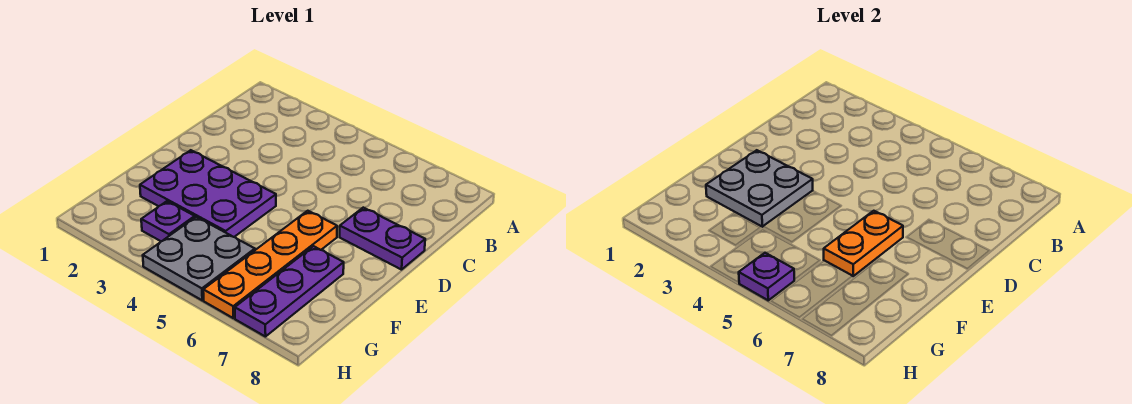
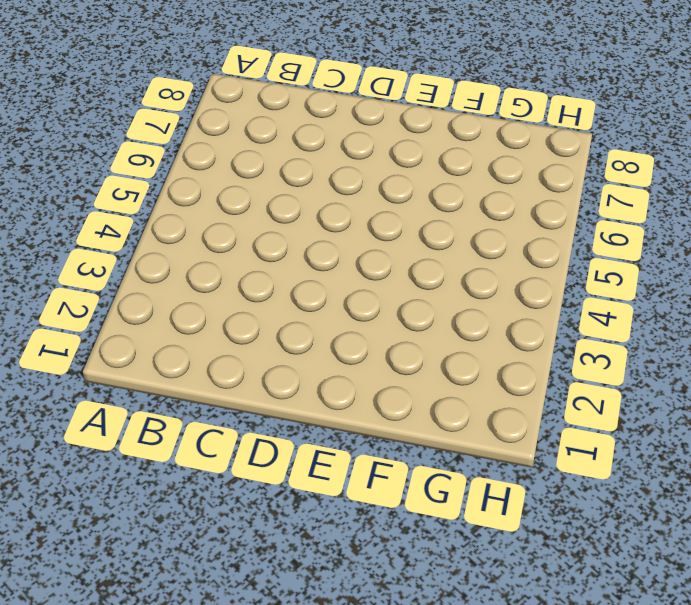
none -> purple 1x2 plate [340,208,425,270]
none -> purple 2x3 plate [140,150,276,237]

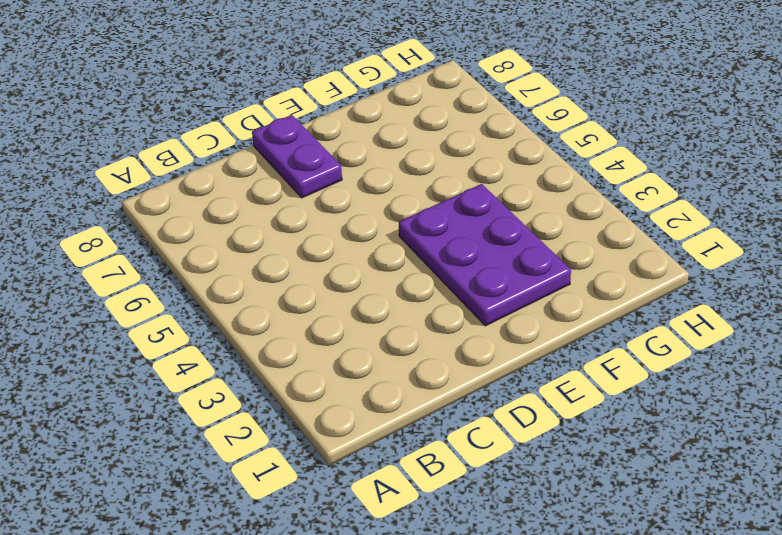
none -> orange 1x4 plate [203,211,337,318]
none -> purple 1x3 plate [235,246,344,337]

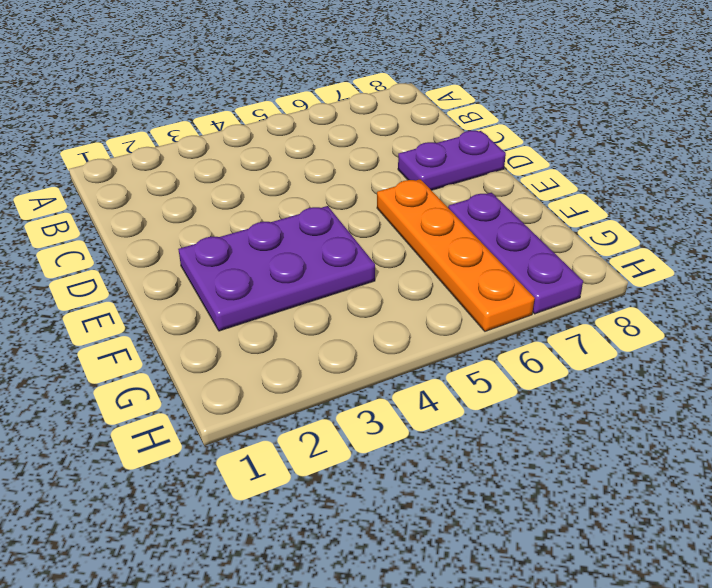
none -> purple 1x1 plate [141,201,195,241]
none -> grey 2x2 plate [143,217,255,300]

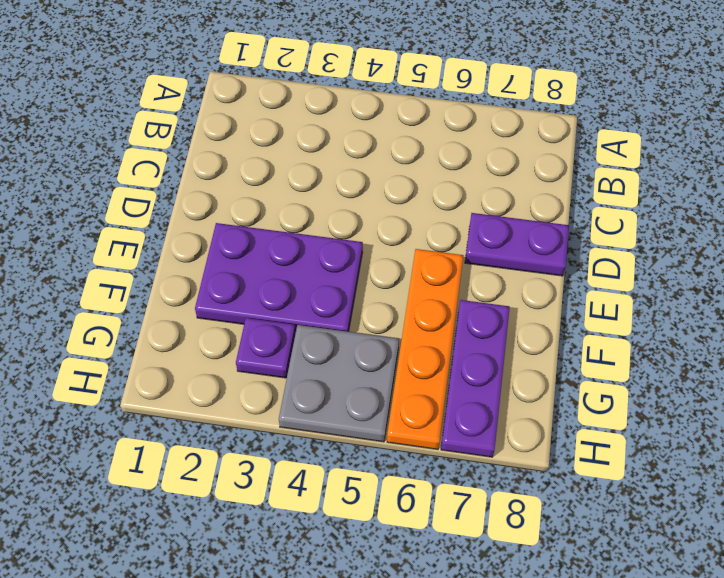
none -> grey 2x2 plate [706,150,813,227]
none -> orange 1x2 plate [824,211,903,276]

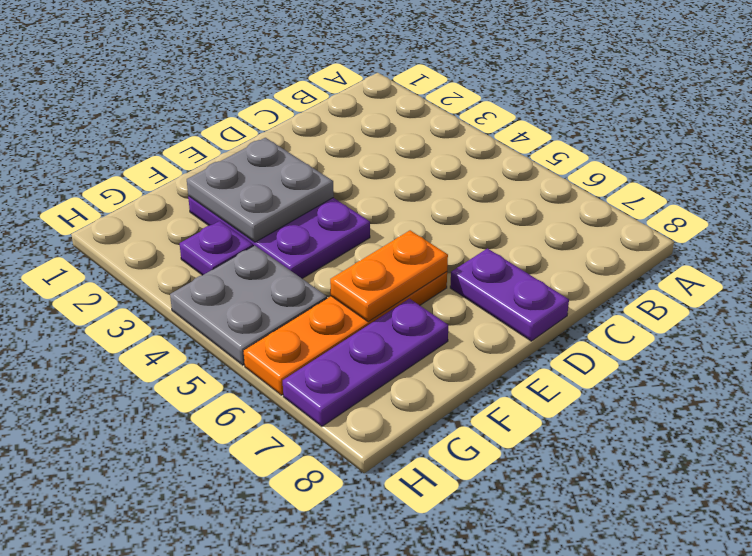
none -> purple 1x1 plate [739,253,794,300]

